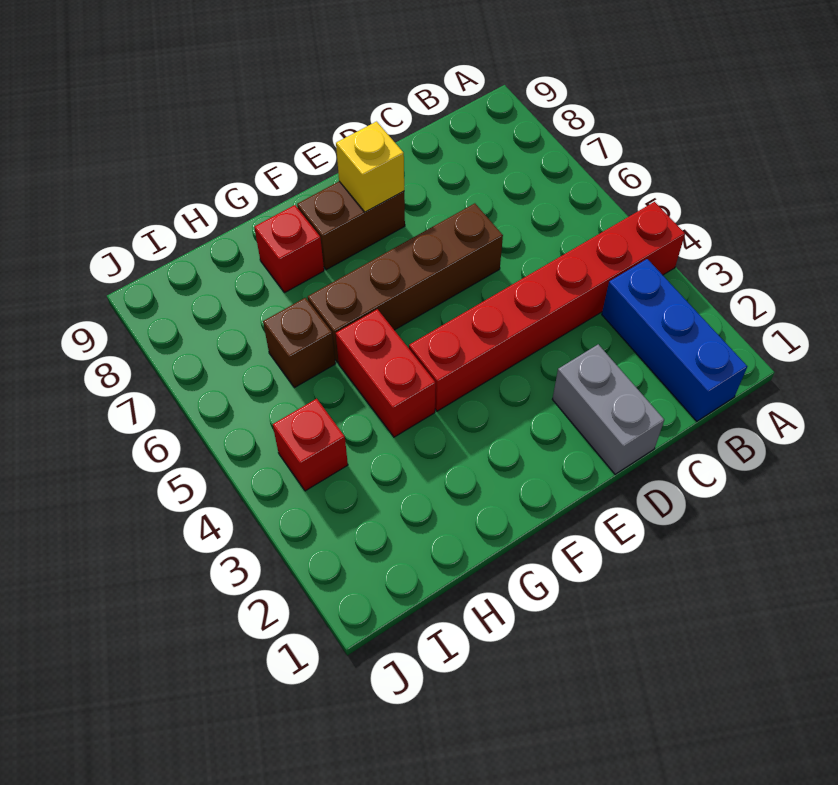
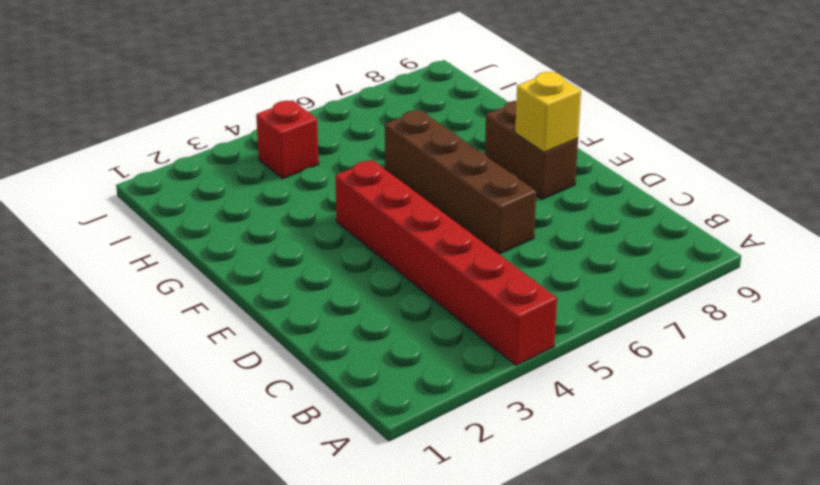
none -> blue 1x3 brick [602,259,747,421]
none -> grey 1x2 brick [552,344,664,474]

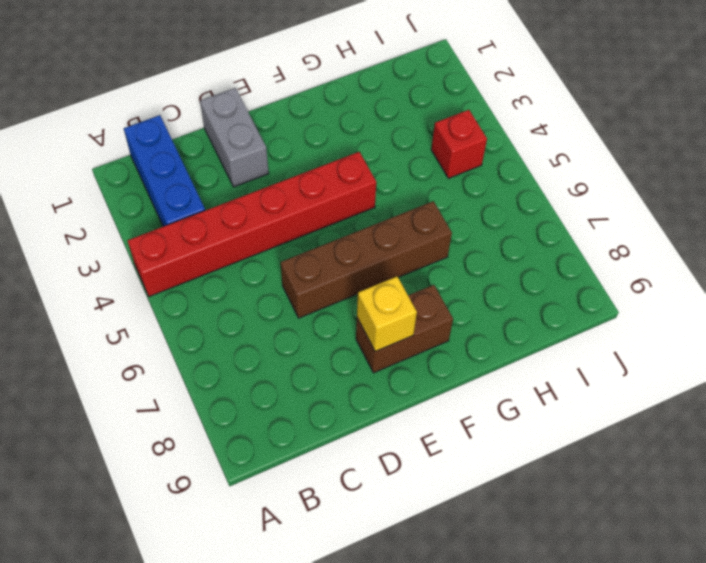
none -> red 1x2 brick [336,309,436,437]
none -> red 1x1 brick [254,205,324,292]

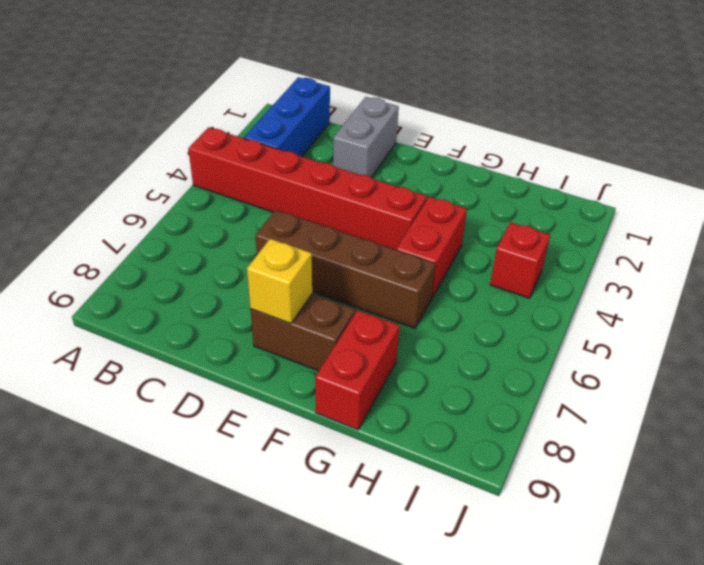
red 1x2 brick [315,310,400,430] -> red 1x1 brick [254,205,324,292]
none -> brown 1x1 brick [263,298,335,388]

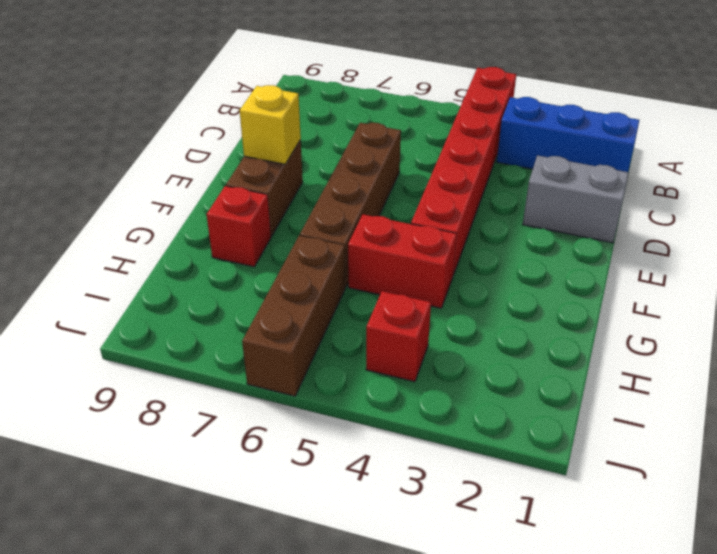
brown 1x3 brick [242,236,345,396] -> brown 1x1 brick [263,298,335,388]

